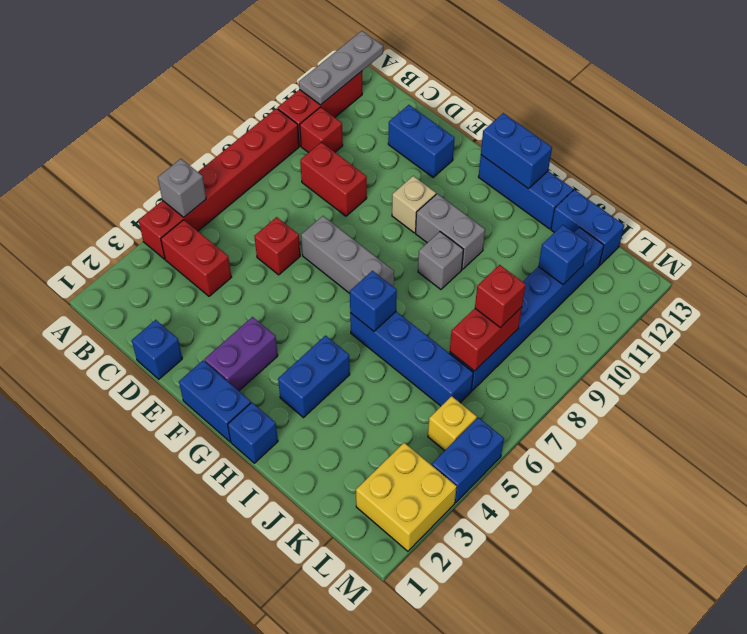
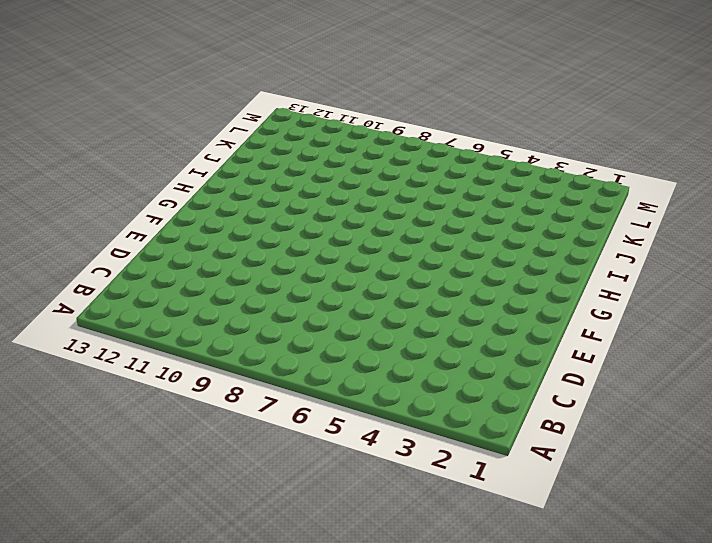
none -> red 1x6 brick [139,108,299,259]
none -> red 1x3 brick [278,71,362,146]
none -> red 1x2 brick [161,220,231,296]
none -> red 1x1 brick [300,107,343,153]

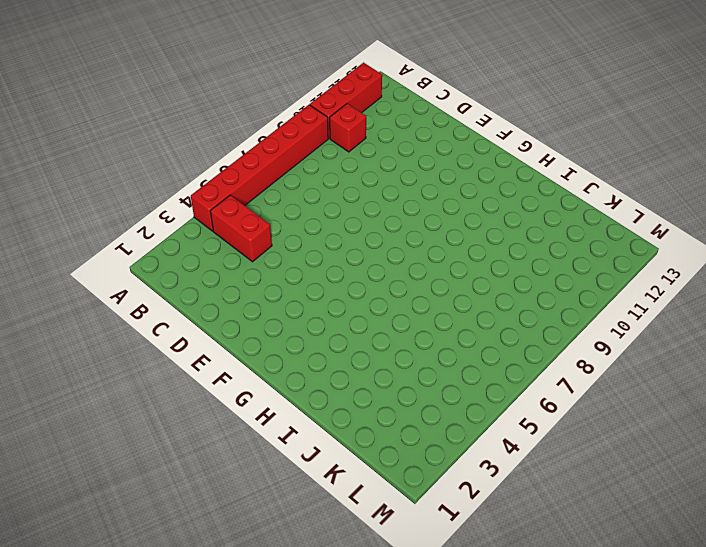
none -> red 1x2 brick [300,142,367,216]
none -> blue 1x1 brick [132,320,182,379]
none -> red 1x1 brick [254,217,300,275]
none -> blue 1x2 brick [388,105,455,177]

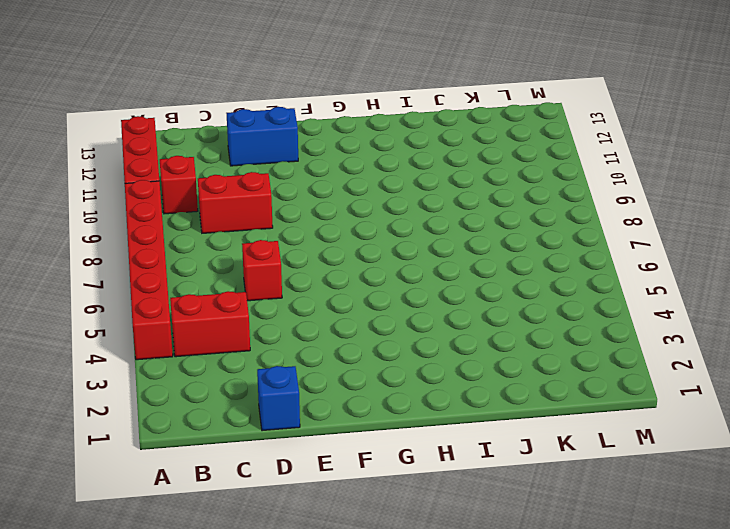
none -> grey 1x3 brick [301,216,394,293]
none -> blue 1x2 brick [179,361,251,442]
none -> purple 1x2 brick [204,317,278,391]
none -> tan 1x1 brick [392,176,436,233]

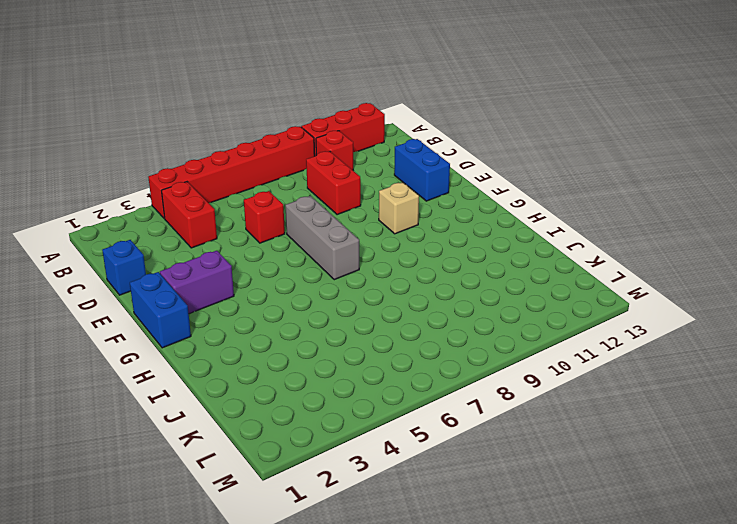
none -> grey 1x2 brick [416,194,485,269]
none -> blue 1x3 brick [479,155,573,229]
none -> blue 1x1 brick [228,403,278,463]
none -> blue 1x2 brick [278,336,350,418]

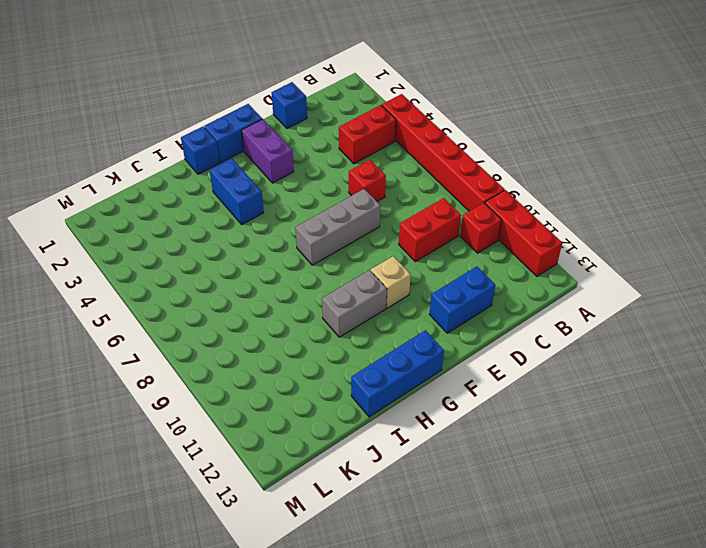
none -> blue 1x4 brick [350,312,473,406]
none -> grey 1x1 brick [418,232,463,289]
none -> blue 1x2 brick [551,190,624,265]
none -> blue 1x6 brick [449,228,604,391]

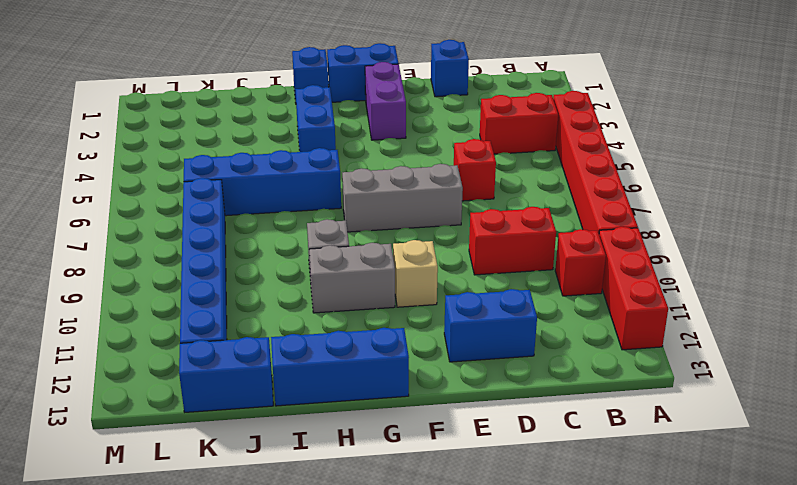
none -> yellow 2x2 brick [356,443,457,551]
none -> yellow 1x1 brick [428,396,477,451]
none -> blue 1x2 brick [432,418,504,503]
none -> grey 1x1 brick [158,159,206,217]

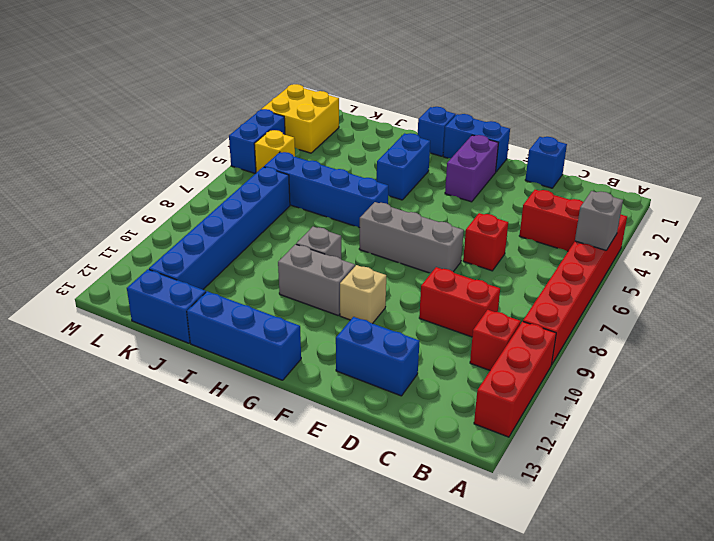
none -> grey 1x3 plate [299,31,383,105]
none -> blue 1x2 brick [481,113,552,189]
none -> blue 1x1 brick [350,271,397,331]
none -> red 1x2 brick [450,307,522,371]

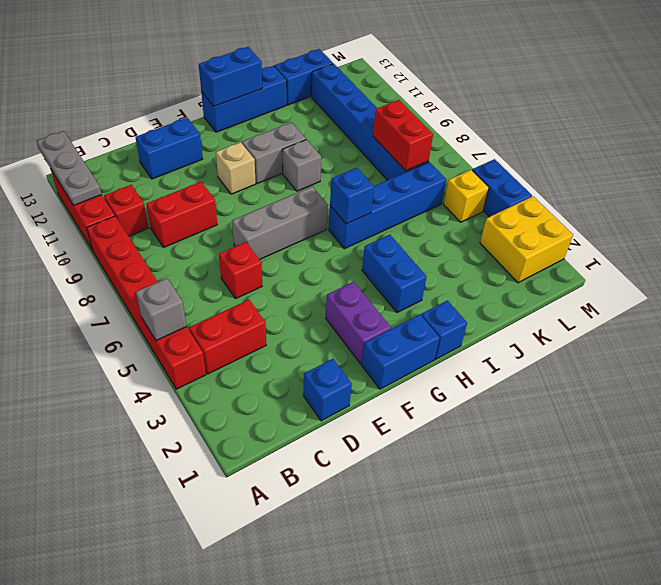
none -> blue 1x1 brick [538,225,588,284]
none -> red 1x1 brick [475,265,526,328]

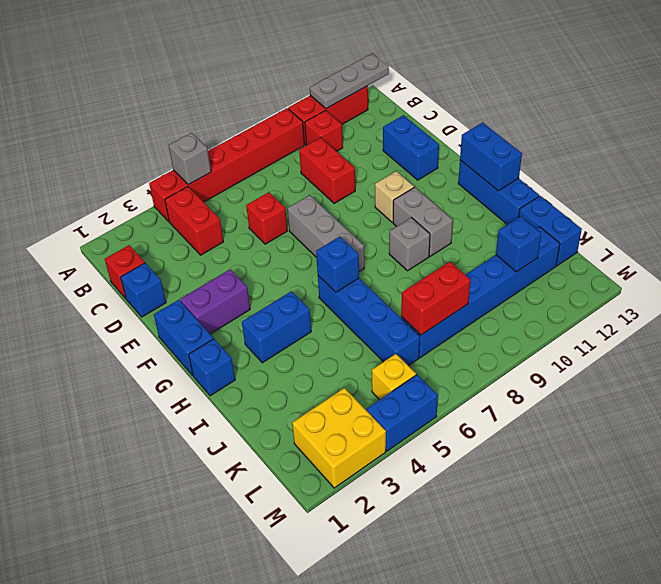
red 1x1 brick [105,245,145,298] -> red 1x1 brick moved to [475,265,526,328]

